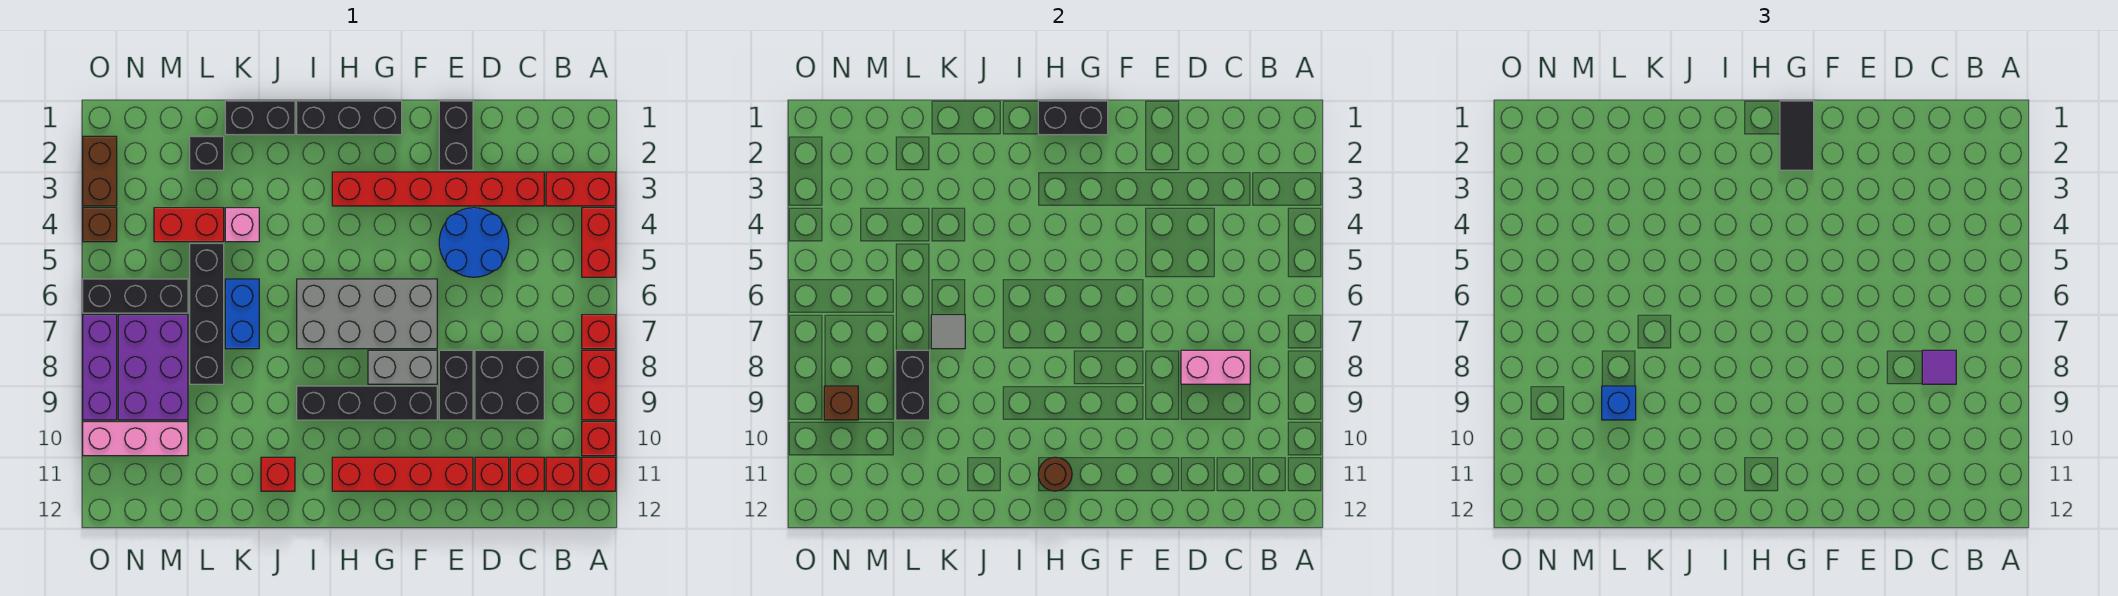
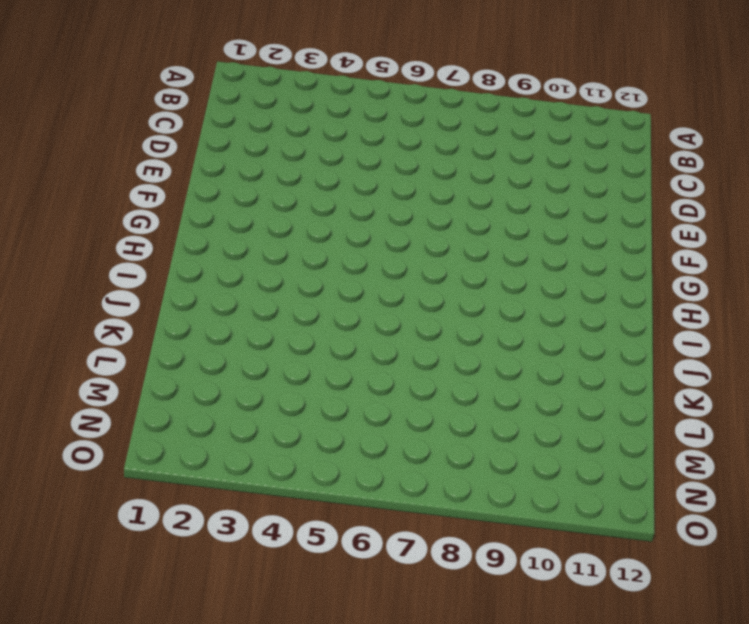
none -> red 1x2 brick [546,172,616,206]
none -> red 1x2 brick [582,208,616,277]
none -> red 1x1 brick [582,315,616,349]
none -> red 1x2 brick [582,350,616,420]

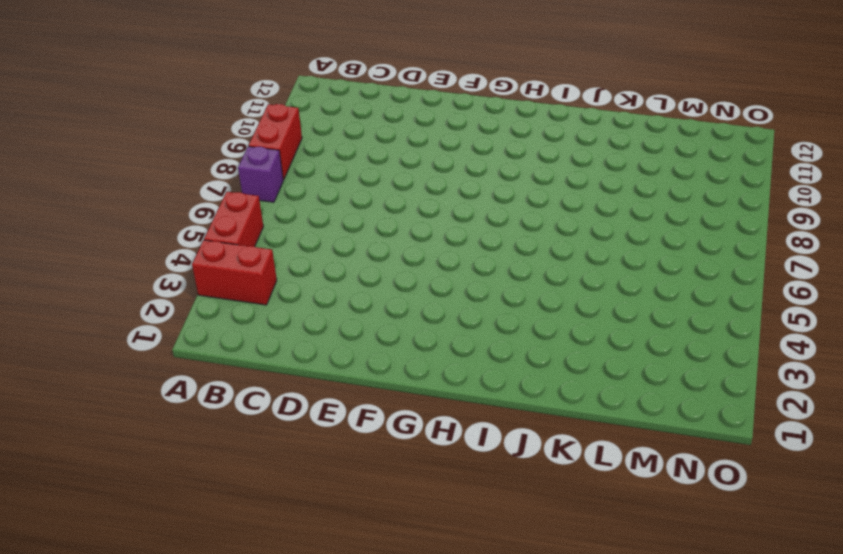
purple 1x1 brick [238,146,283,202] -> red 1x1 brick [582,315,616,349]
none -> red 1x1 brick [582,422,616,456]
none -> red 1x1 brick [582,457,616,491]
none -> red 1x1 brick [546,457,580,491]
none -> red 1x6 brick [332,172,544,206]

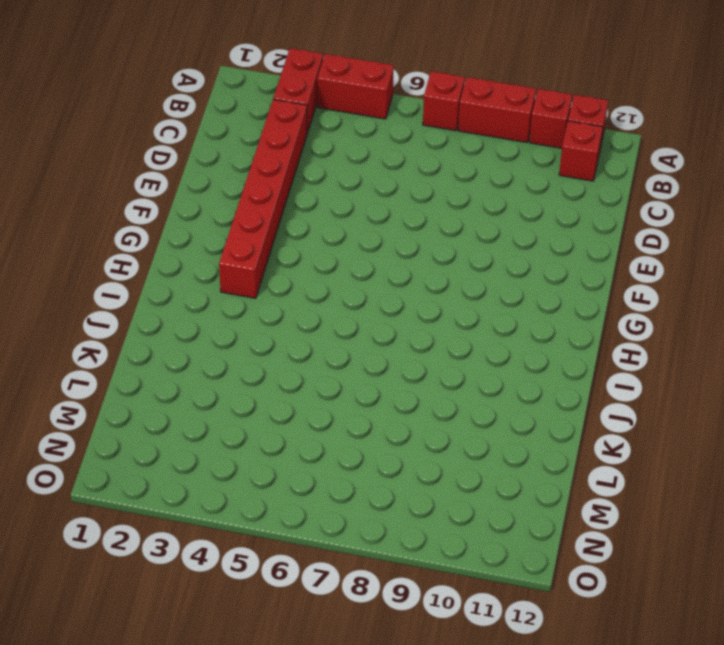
none -> black 2x2 brick [475,350,544,420]
none -> red 1x1 brick [510,457,544,491]
none -> blue 2x2 round brick [439,208,509,277]
none -> red 1x1 brick [475,457,509,491]

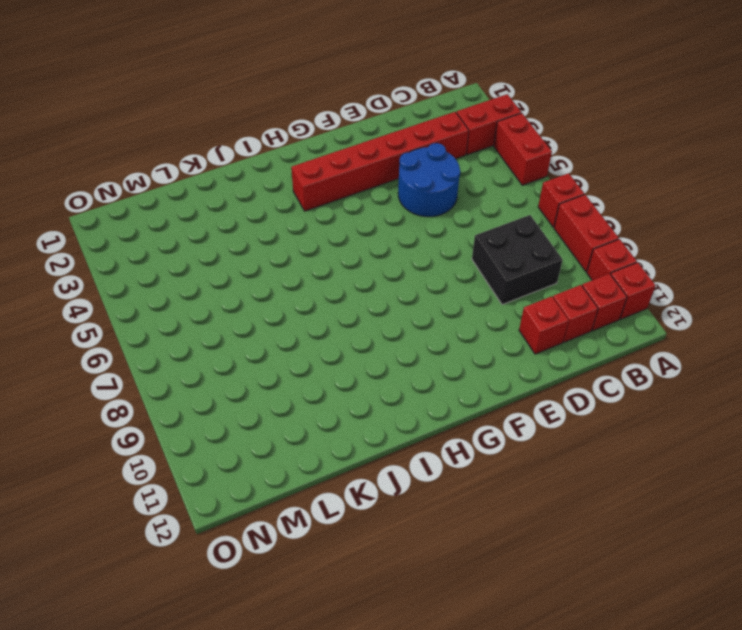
none -> black 1x2 brick [439,101,473,170]
none -> black 1x2 brick [439,350,473,420]
none -> red 1x4 brick [332,457,473,491]
none -> grey 2x4 brick [297,279,437,349]

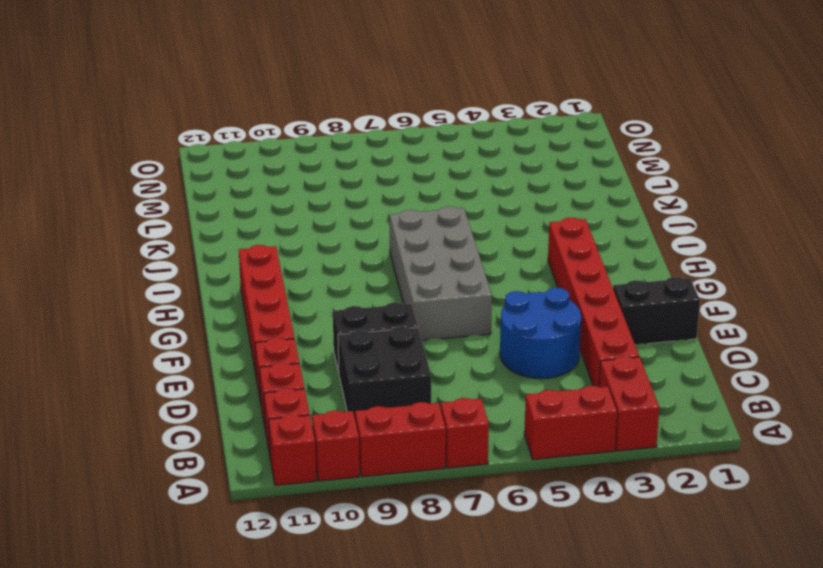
none -> grey 1x2 brick [368,350,437,384]
none -> black 1x4 brick [297,386,437,420]
none -> black 1x3 brick [297,101,402,135]
none -> black 1x2 brick [225,101,295,135]

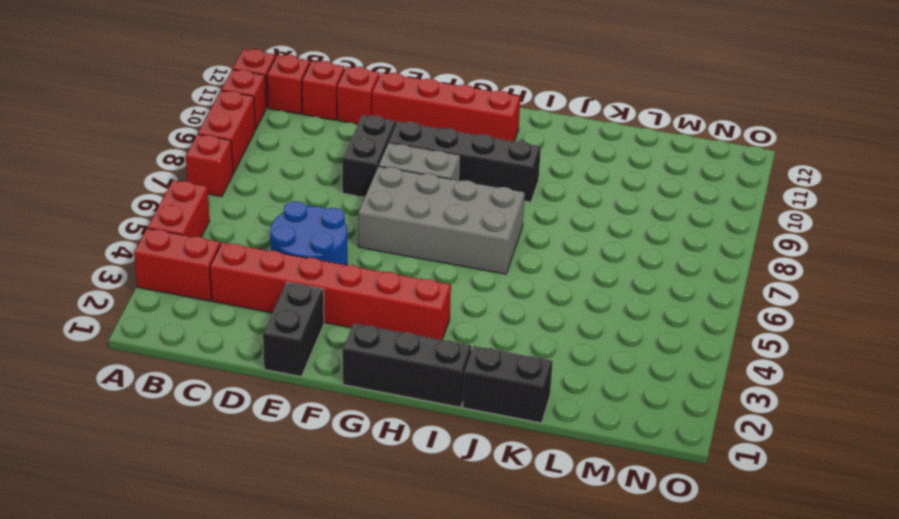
none -> black 2x2 brick [475,350,544,420]
none -> red 1x1 brick [261,457,295,491]
none -> pink 1x1 brick [225,208,259,242]
none -> blue 1x2 brick [225,279,259,349]

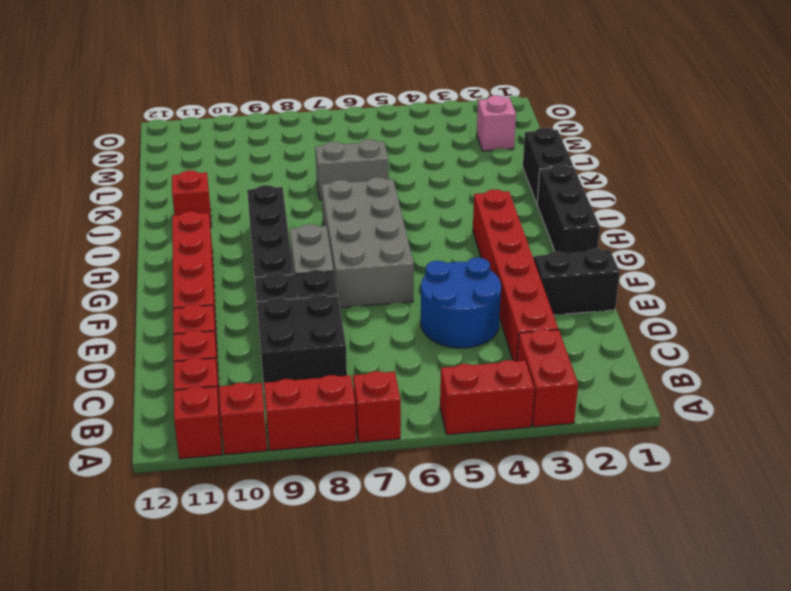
grey 1x2 brick [315,139,389,200] -> blue 1x2 brick [225,279,259,349]
pink 1x1 brick [477,95,516,151] -> pink 1x1 brick moved to [225,208,259,242]
none -> black 1x1 brick [190,136,224,170]
none -> red 1x2 brick [154,208,224,242]
none -> black 1x4 brick [190,243,224,384]
none -> black 1x3 brick [83,279,188,313]

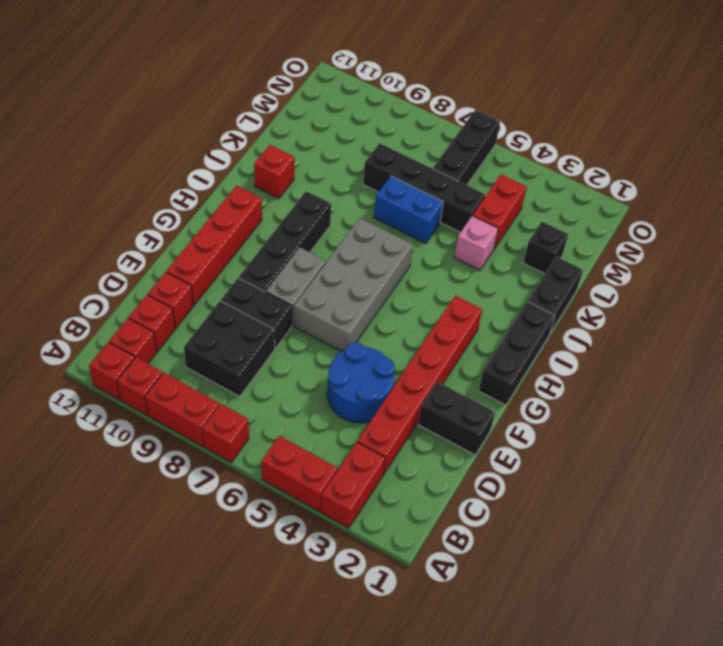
none -> purple 2x3 brick [118,315,188,420]
none -> pink 1x3 brick [83,422,188,456]
none -> brown 1x2 brick [83,136,117,206]
none -> brown 1x1 brick [83,208,117,242]

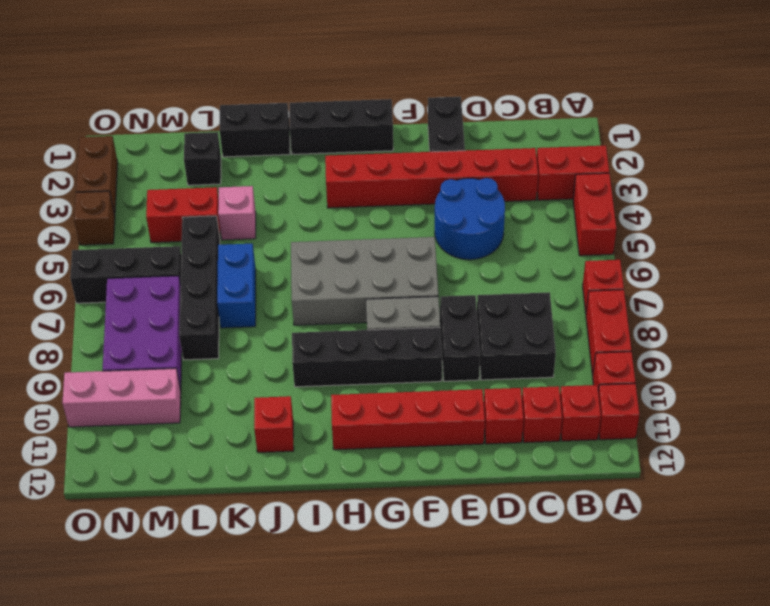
none -> purple 1x3 brick [83,315,117,420]
none -> pink 1x2 brick [1181,350,1250,384]
none -> black 1x2 brick [1038,101,1108,135]
none -> brown 1x1 round brick [1038,457,1072,491]

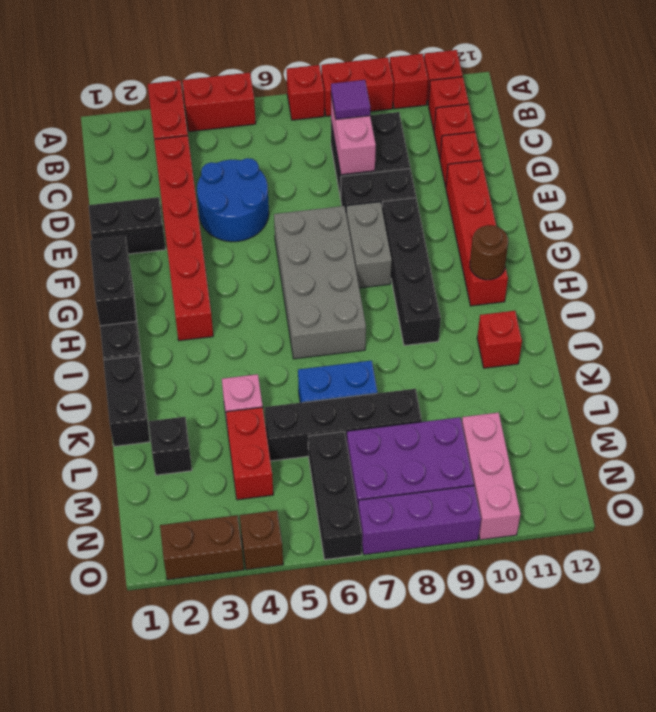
none -> grey 1x1 tile [931,315,965,349]
none -> black 1x2 brick [896,350,930,420]
none -> brown 1x1 brick [824,386,858,420]
none -> black 1x2 tile [1780,101,1814,170]

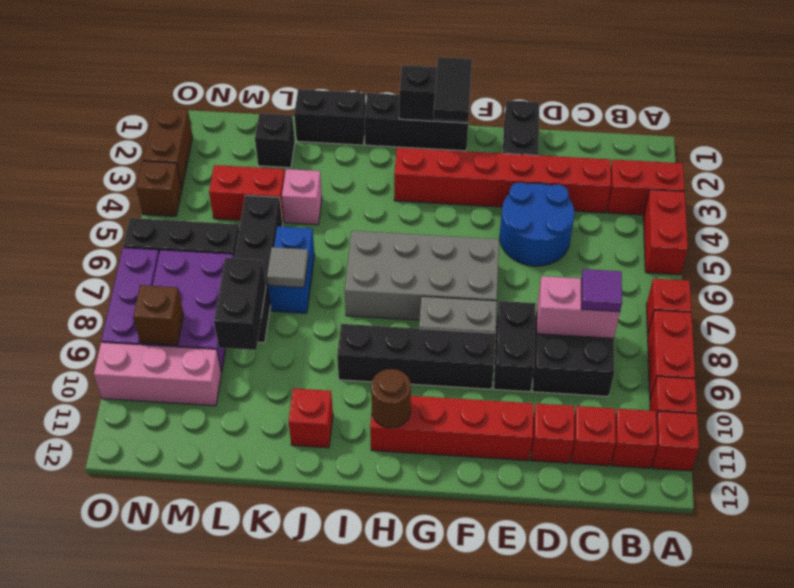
none -> blue 1x1 brick [1602,386,1636,420]

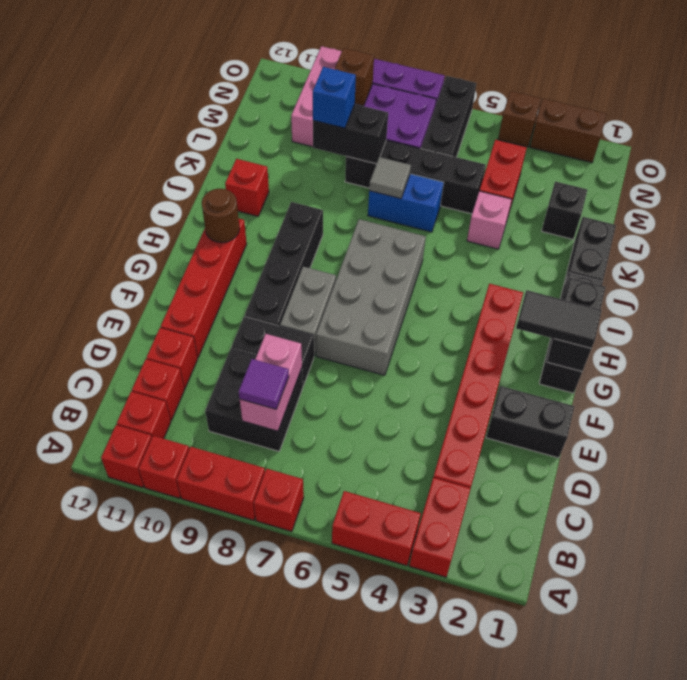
none -> blue 2x2 round brick [439,208,509,277]

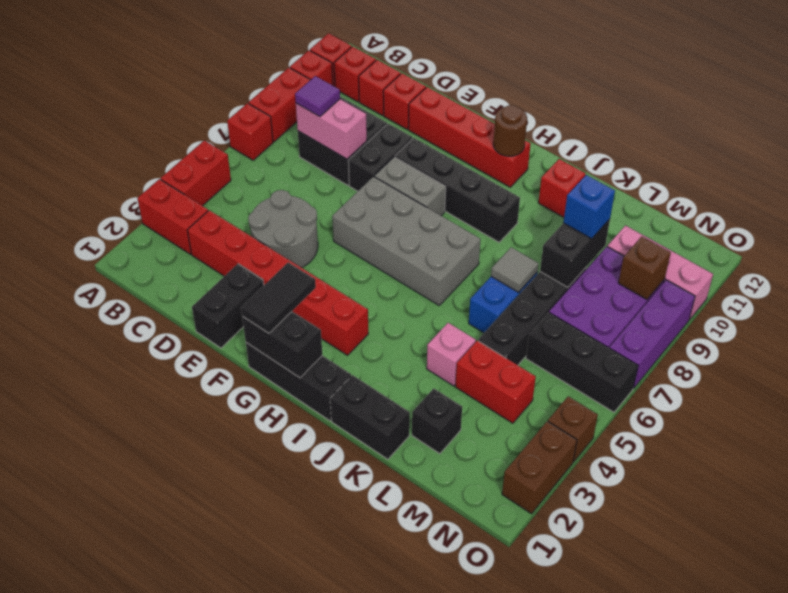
grey 2x2 round brick [248,190,318,268] -> blue 2x2 round brick [439,208,509,277]

